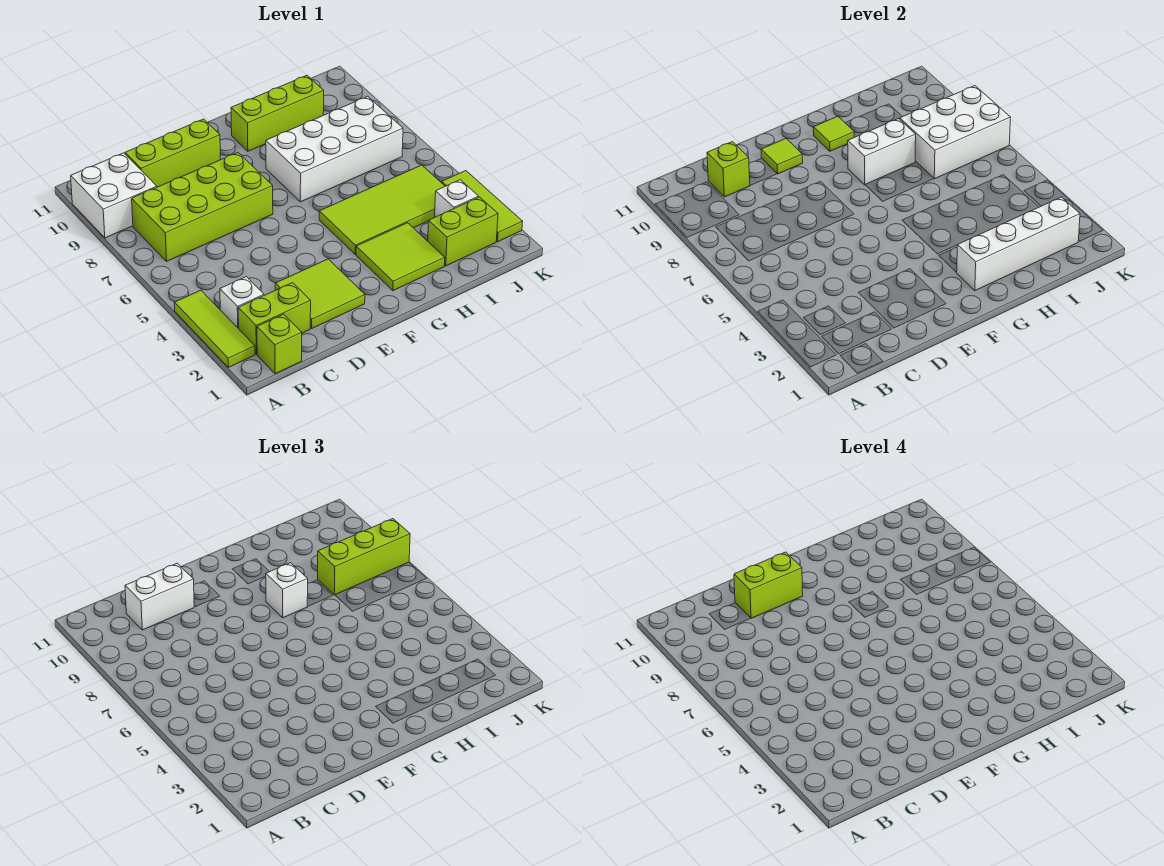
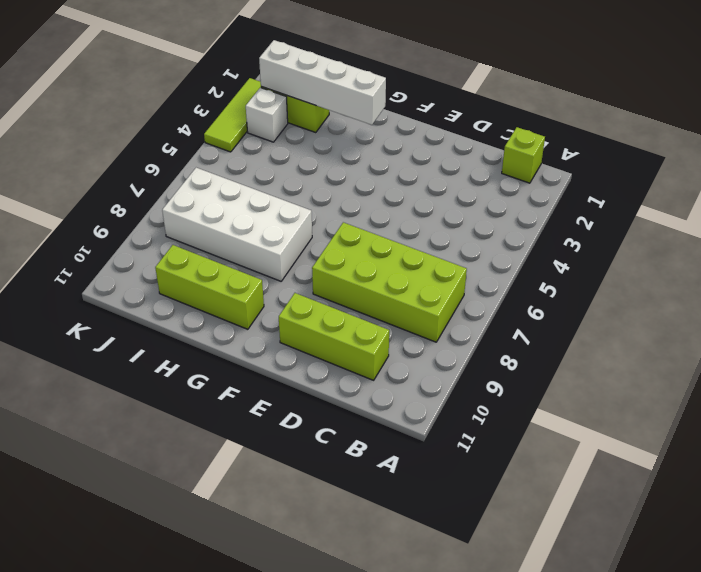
none -> lime 1x3 tile [174,290,255,367]
none -> white 2x2 brick [71,153,157,238]
none -> lime 1x2 brick [238,283,311,354]

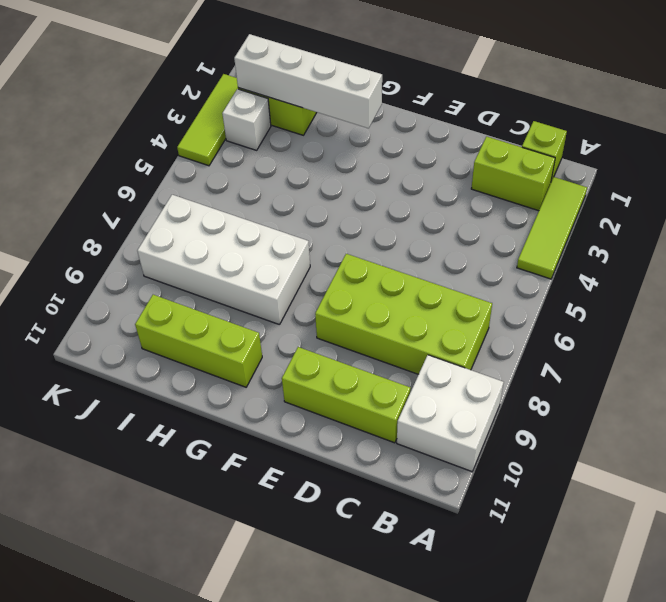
none -> white 1x1 brick [220,277,264,329]
none -> lime 2x2 tile [275,259,365,328]
none -> lime 2x2 tile [356,223,445,291]

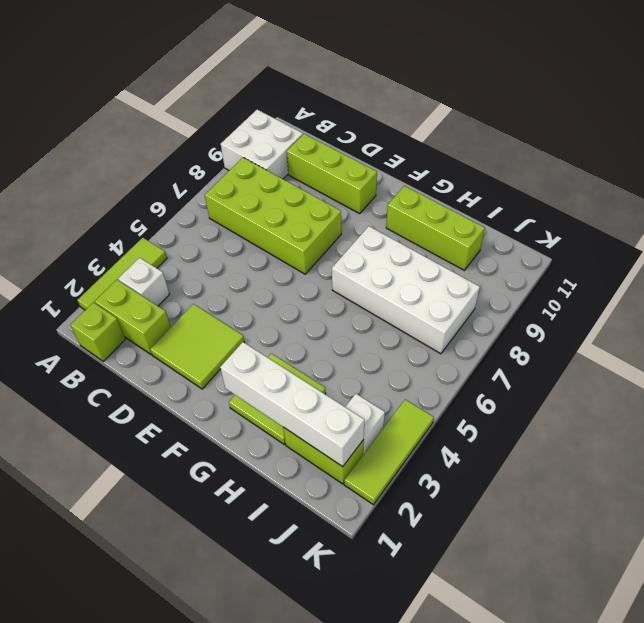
none -> lime 2x4 tile [319,165,445,254]
none -> lime 1x1 brick [707,142,750,197]
none -> lime 1x1 tile [761,139,803,174]

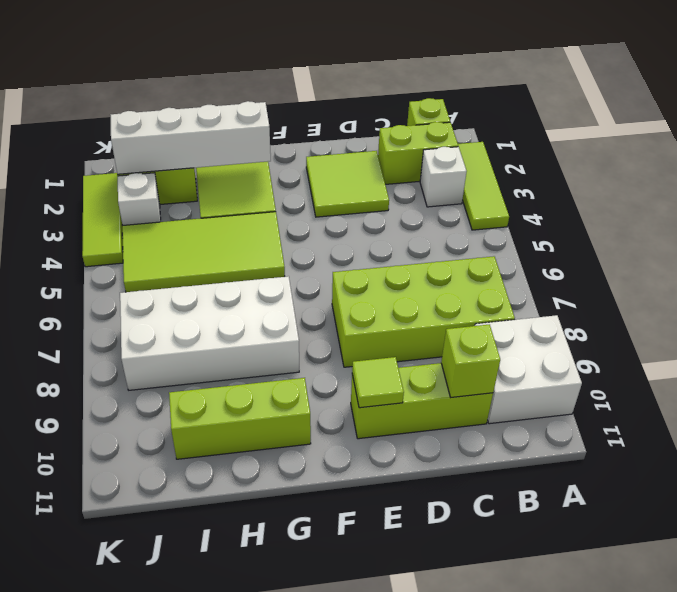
none -> white 1x2 brick [848,119,916,185]
none -> lime 1x1 tile [813,116,854,151]
none -> white 2x3 brick [900,86,1011,179]

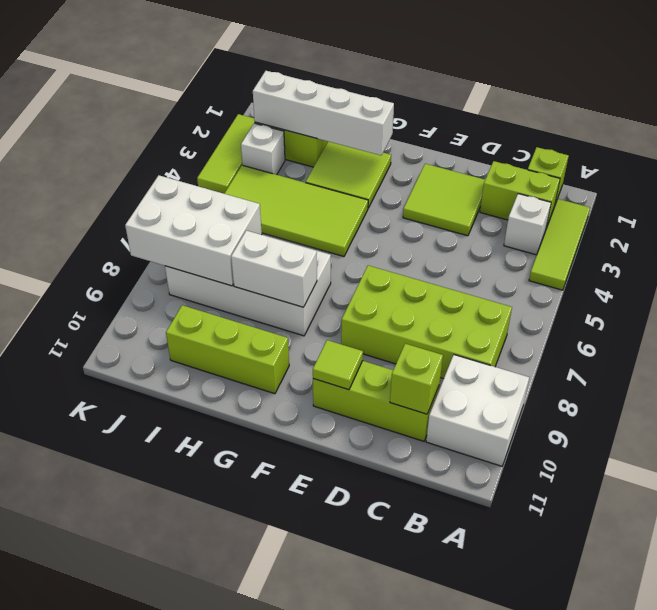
none -> lime 1x1 tile [813,116,854,151]
none -> white 1x2 brick [125,563,194,630]
none -> white 1x1 brick [265,563,308,618]

